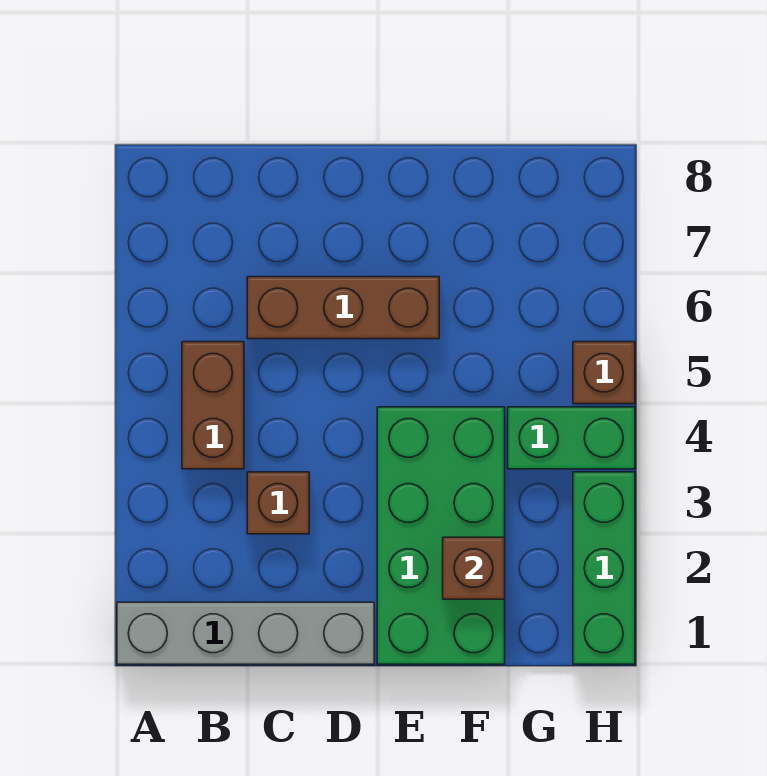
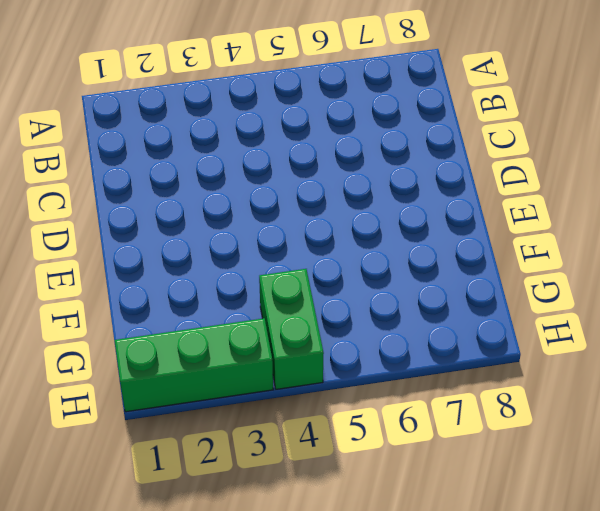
none -> grey 1x4 brick [117,602,374,664]
none -> brown 1x2 brick [182,342,244,469]

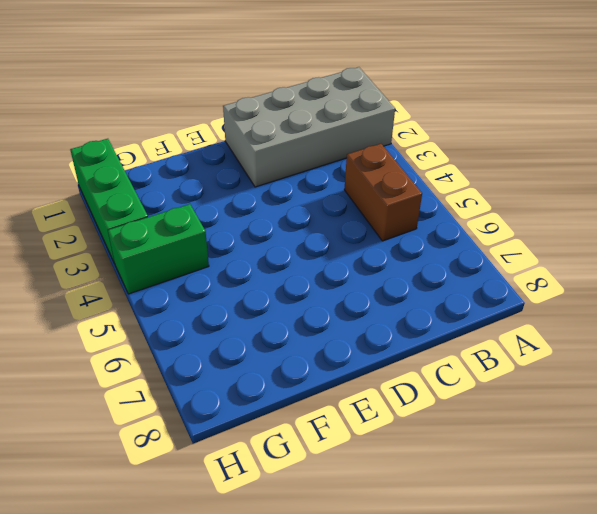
grey 2x4 brick [223,67,395,187] -> grey 1x4 brick [117,602,374,664]
none -> brown 1x1 brick [247,472,309,534]
none -> brown 1x3 brick [247,277,439,339]

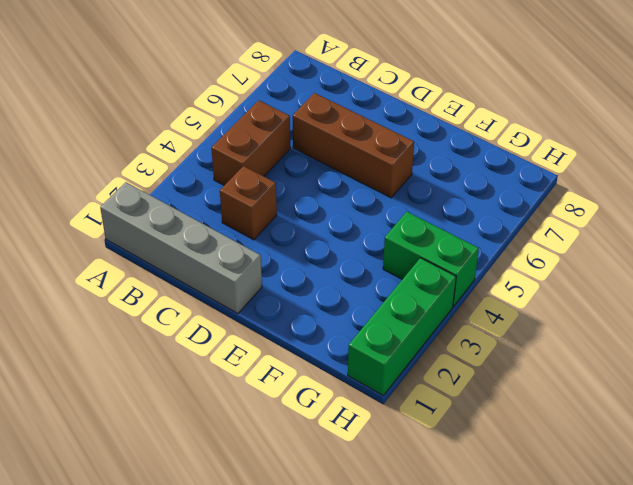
none -> green 2x4 brick [377,407,505,664]
none -> brown 1x1 brick [573,342,635,404]

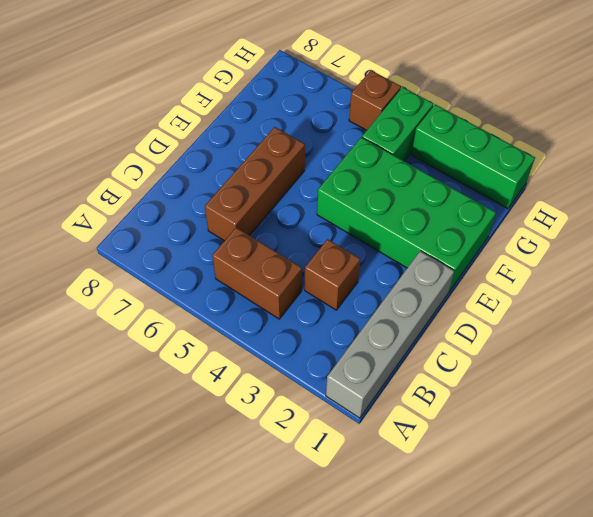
none -> brown 1x1 brick [443,537,505,599]

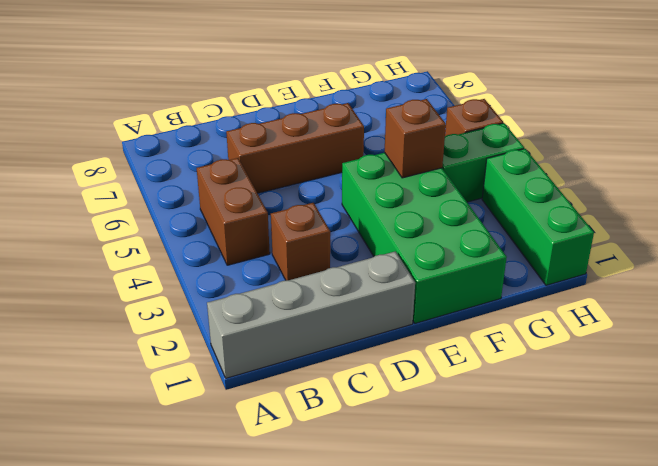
brown 1x1 brick [385,99,446,178] -> brown 1x1 brick moved to [443,537,505,599]

